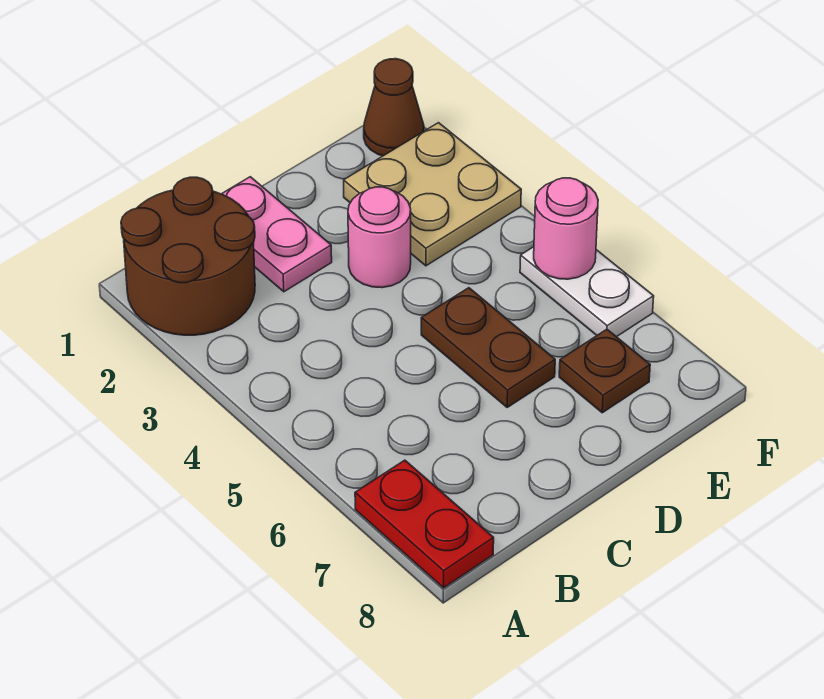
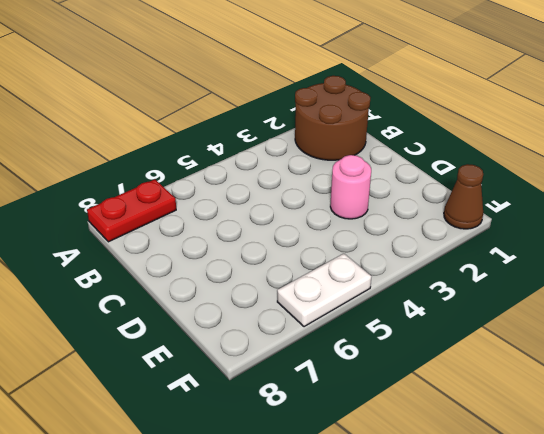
none -> pink 1x2 plate [222,177,332,292]
none -> brown 1x2 plate [421,288,555,407]

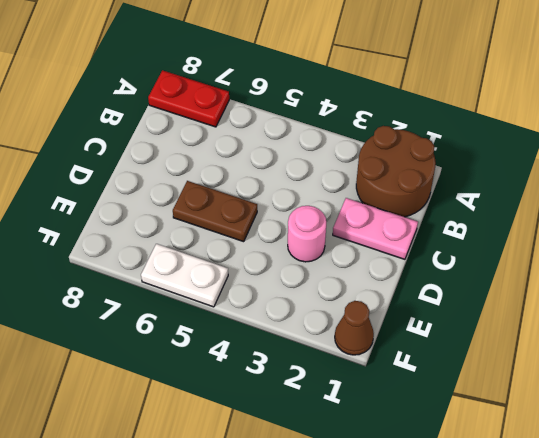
none -> tan 2x2 plate [344,123,521,266]
none -> brown 1x1 plate [559,329,650,413]

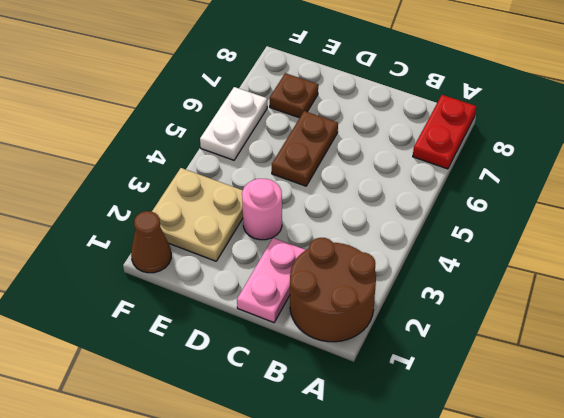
none -> pink 1x1 round brick [534,178,598,279]

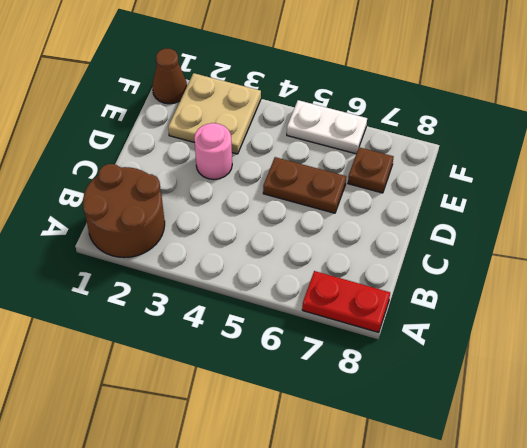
none -> pink 1x2 plate [222,177,332,292]
none -> pink 1x1 round brick [534,178,598,279]

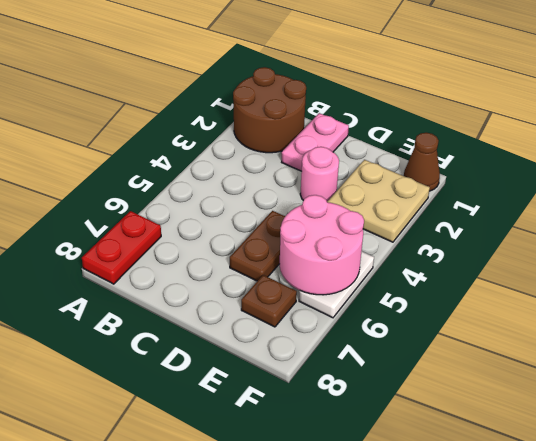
pink 2x2 round brick [280,195,364,295] -> pink 1x1 round brick [534,178,598,279]

